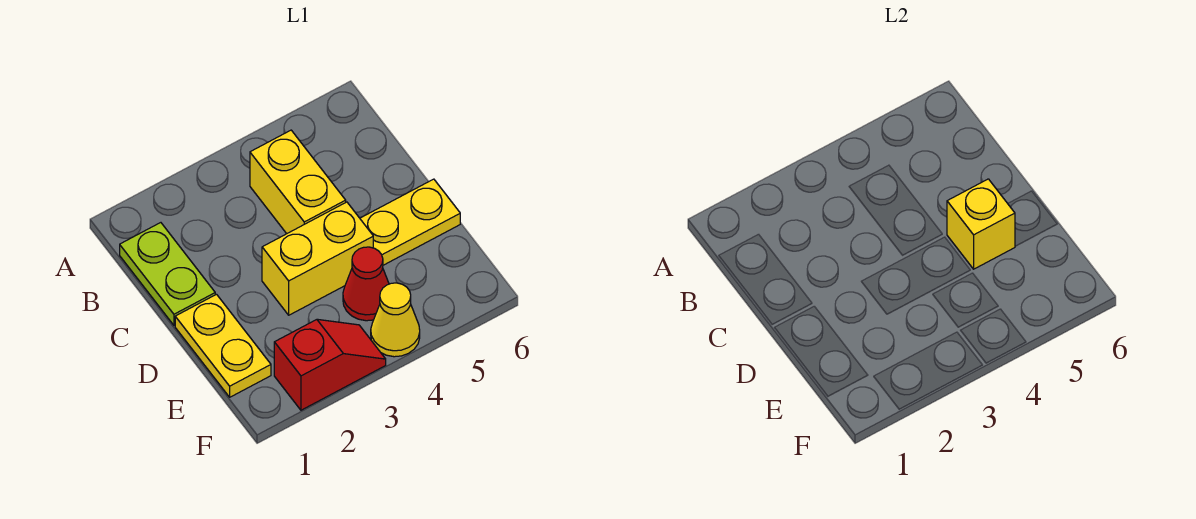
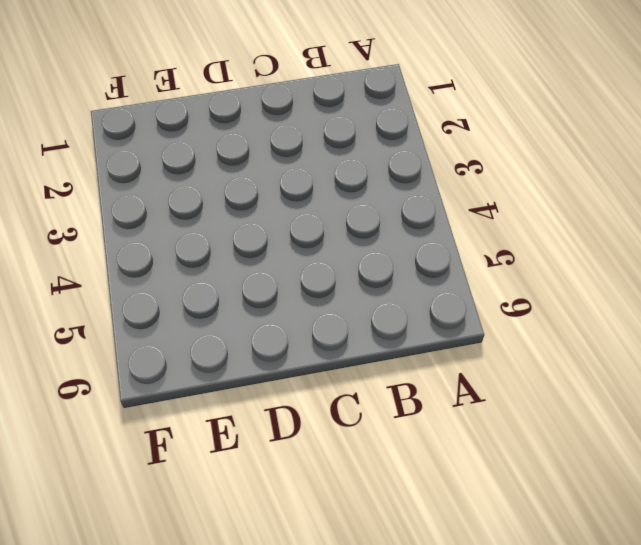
none -> lime 1x2 plate [120,223,215,325]
none -> yellow 1x2 brick [250,130,346,234]

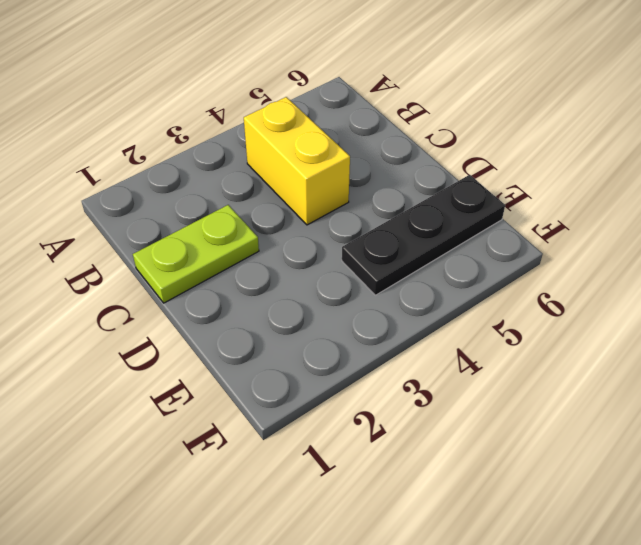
lime 1x2 plate [133,205,259,303] -> lime 1x2 plate turned to [120,223,215,325]
black 1x3 plate [342,175,505,295] -> red 1x1 cone [343,247,389,321]
none -> yellow 1x2 plate [175,294,271,397]
none -> yellow 1x2 brick [262,202,373,315]

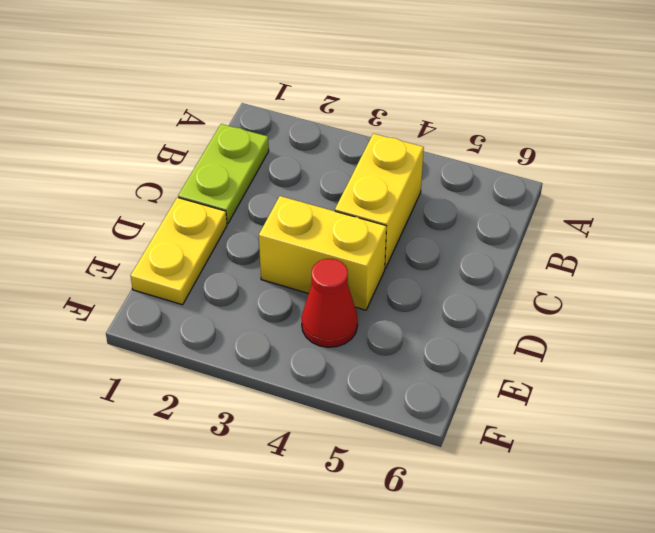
none -> yellow 1x2 plate [360,179,460,265]
none -> red 1x2 slope [274,319,386,410]

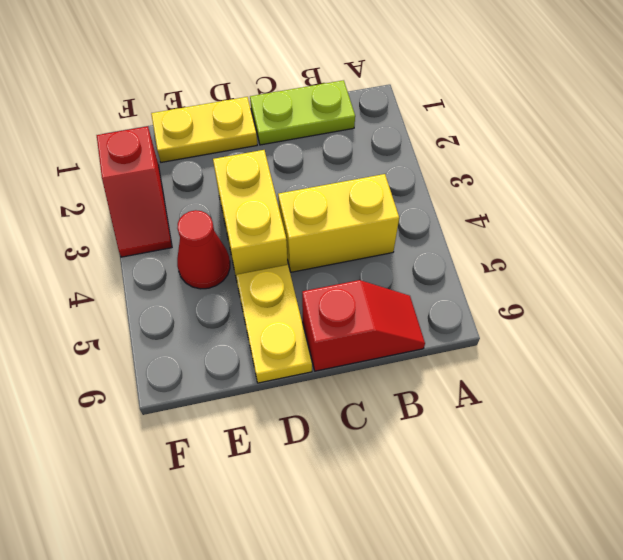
red 1x2 slope [302,280,425,371] -> none
none -> yellow 1x1 cone [371,283,420,357]
none -> yellow 1x1 brick [947,179,1015,269]

